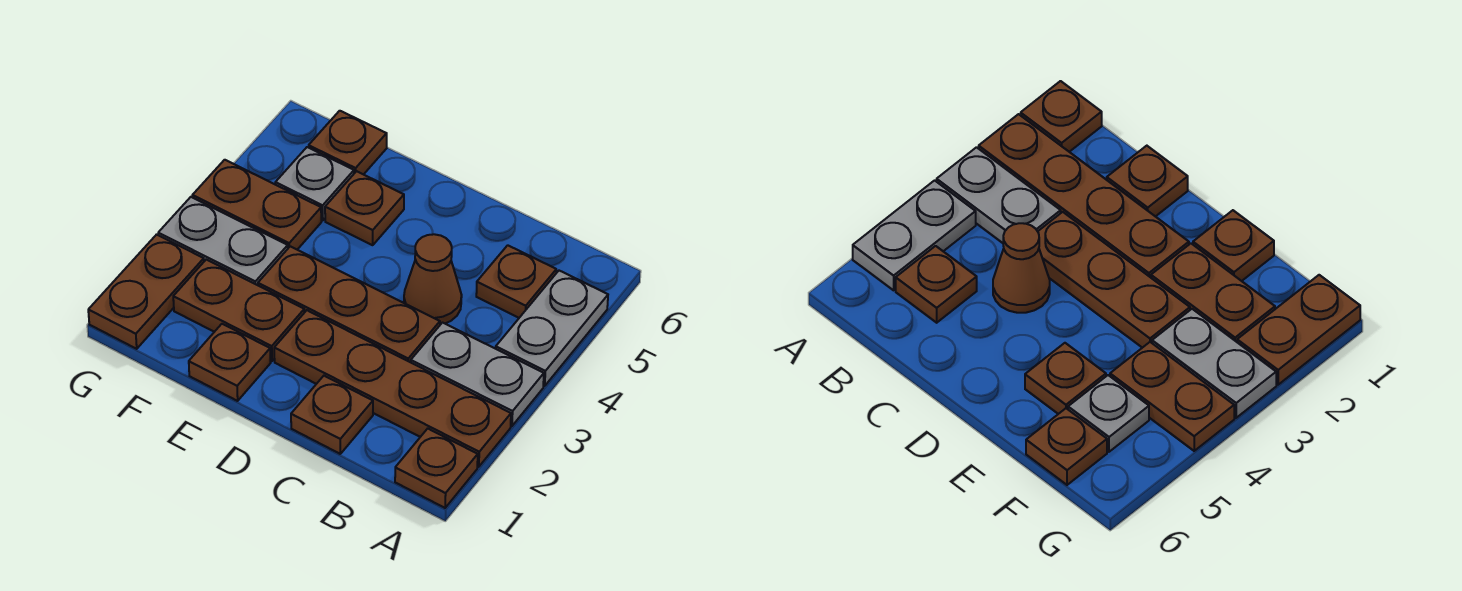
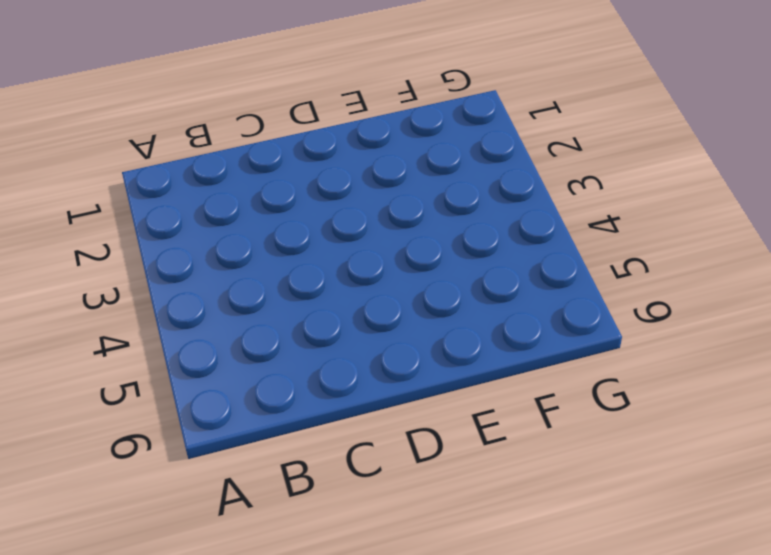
none -> brown 1x1 plate [395,429,478,508]
none -> brown 1x4 plate [274,310,511,467]
none -> grey 1x2 plate [411,323,544,426]

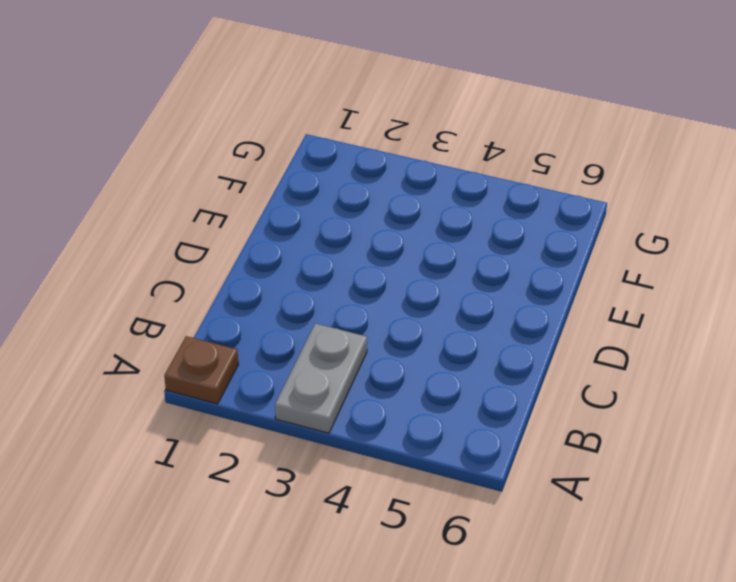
none -> brown 1x4 plate [274,310,511,467]
none -> grey 1x2 plate [496,271,608,386]
none -> brown 1x1 plate [476,245,556,318]

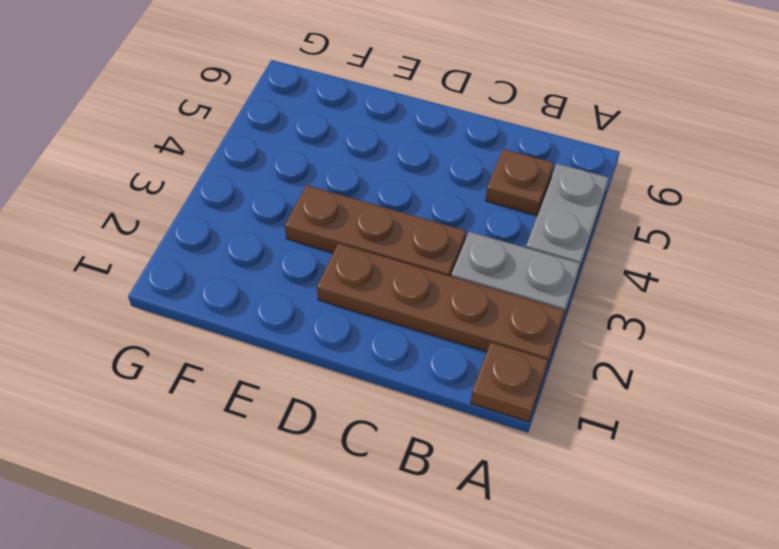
none -> brown 1x1 plate [291,376,373,454]
none -> brown 1x1 cone [404,234,462,325]
none -> brown 1x1 plate [189,324,270,401]

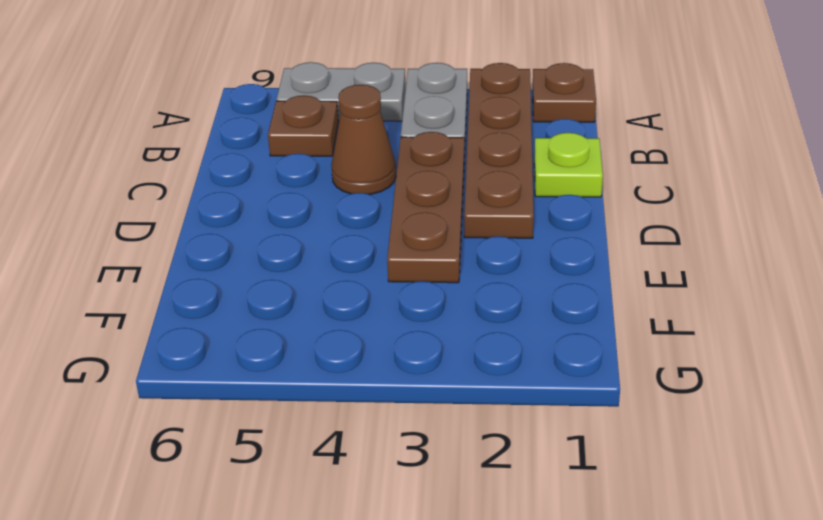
lime 1x1 plate [534,133,603,197] -> brown 1x1 plate [291,376,373,454]
none -> brown 1x1 plate [189,324,270,401]
none -> brown 1x2 plate [173,260,304,361]
none -> brown 1x1 plate [325,171,404,245]

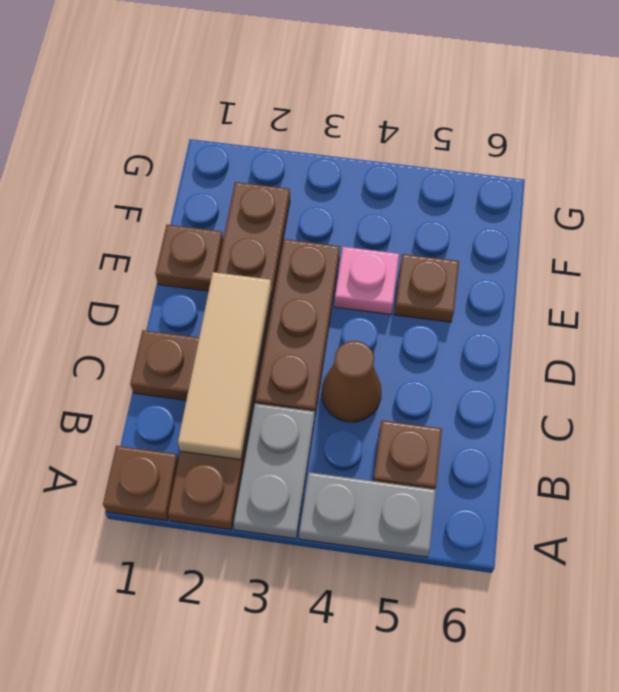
tan 1x3 tile [178,272,271,460] -> none
pink 1x1 plate [335,247,399,314] -> none
none -> grey 1x2 plate [158,197,288,285]
none -> brown 1x2 plate [192,160,321,250]
none -> grey 1x1 plate [275,147,354,221]

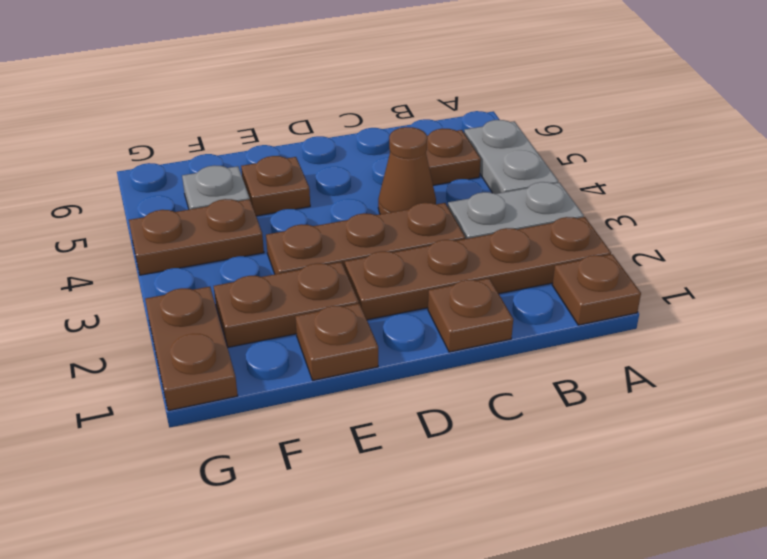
none -> grey 1x2 plate [158,197,288,285]
none -> brown 1x1 plate [309,111,387,175]

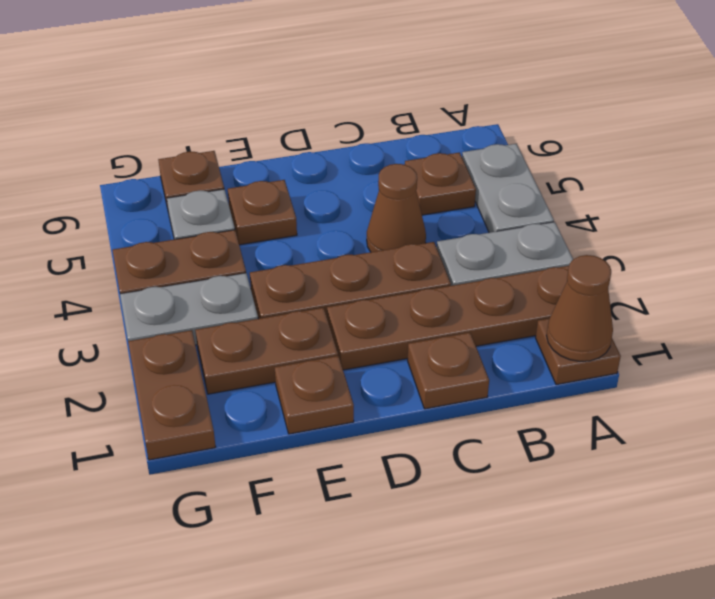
brown 1x1 cone [547,255,613,361] -> none

